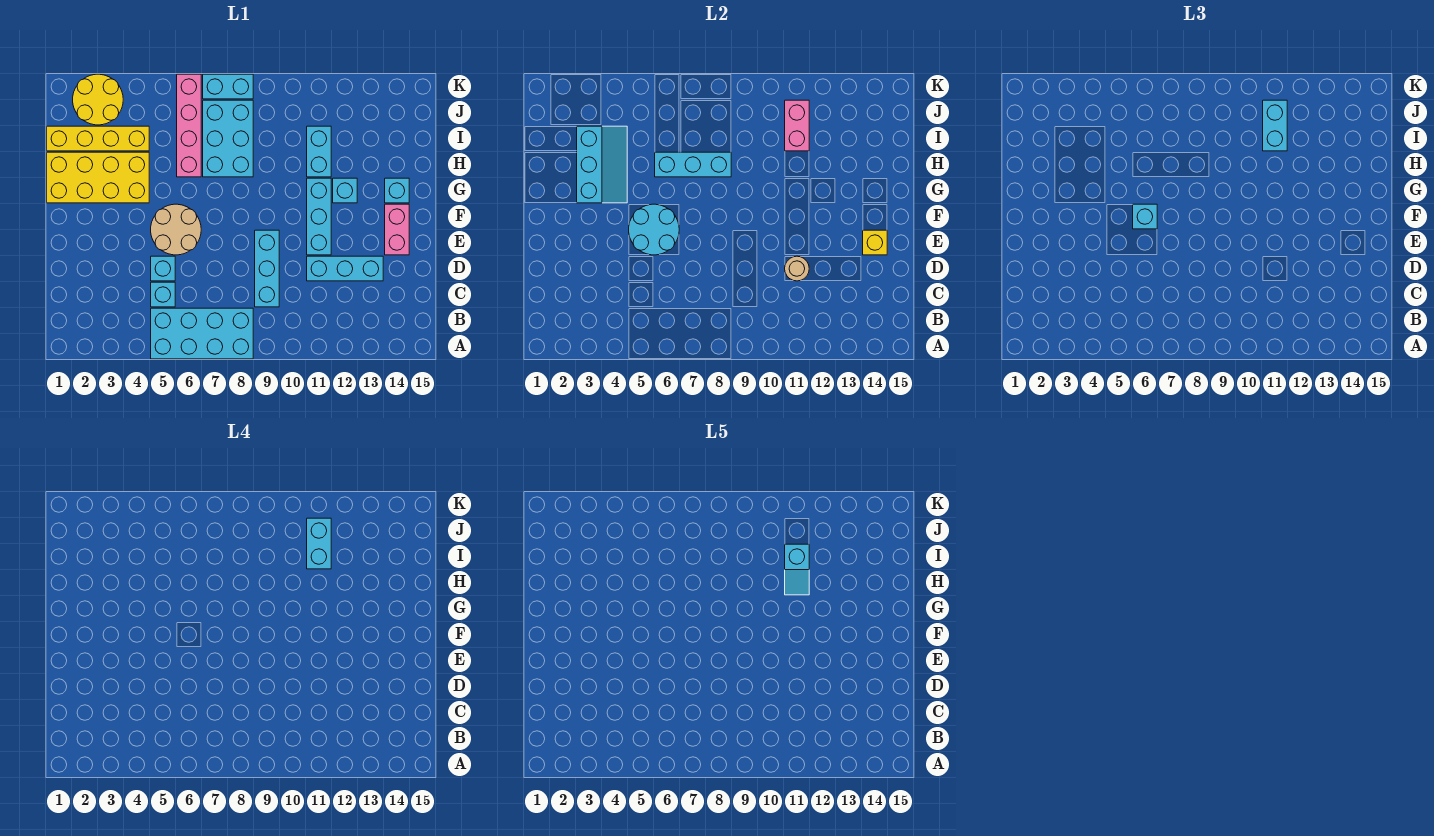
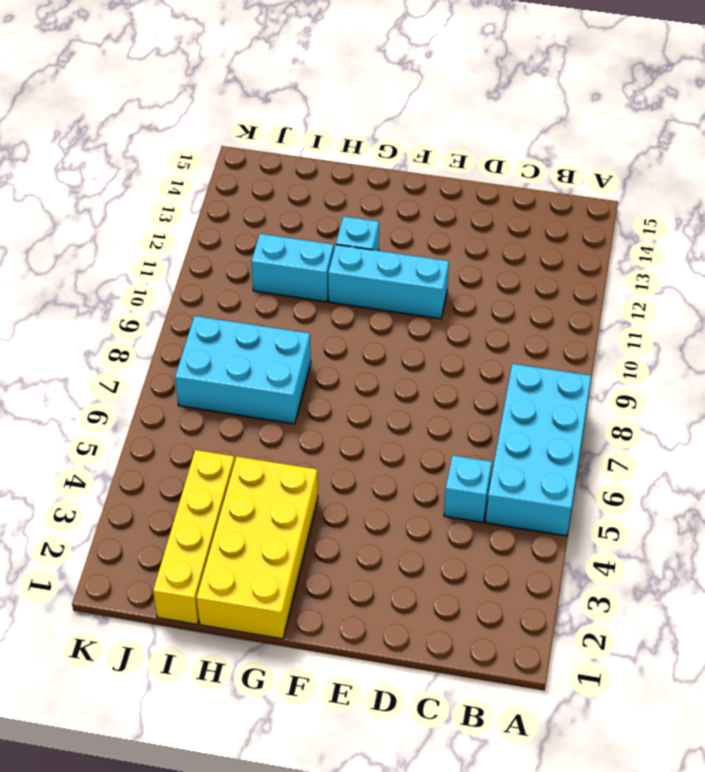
none -> cyan 1x3 brick [255,230,279,307]
none -> cyan 1x1 brick [151,256,175,281]
none -> cyan 1x3 brick [307,256,383,281]

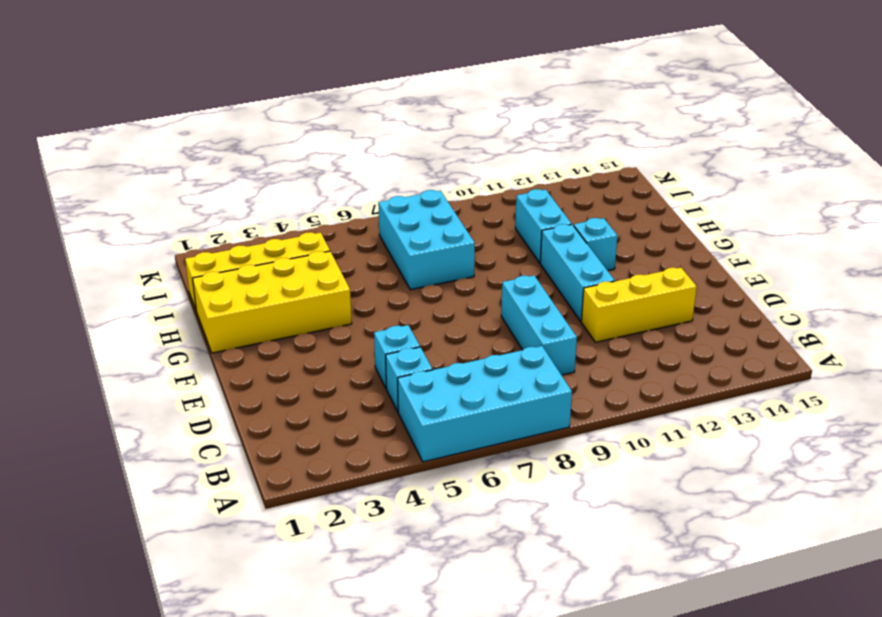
yellow 1x3 brick [581,268,697,342] -> cyan 1x3 brick [307,256,383,281]
none -> tan 2x2 round brick [151,204,201,255]
none -> pink 1x2 brick [385,204,409,255]
none -> cyan 1x1 brick [385,178,409,203]

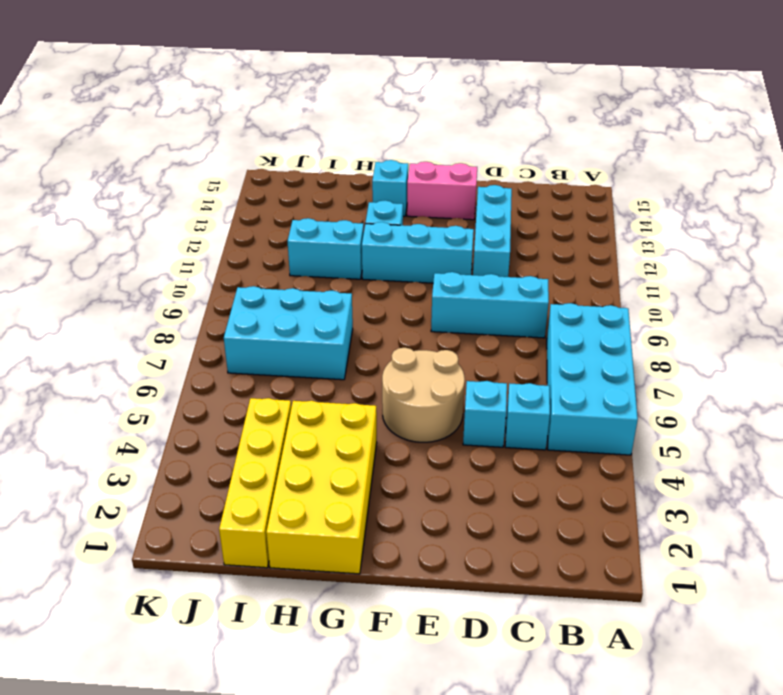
none -> pink 1x4 brick [177,74,201,177]
none -> yellow 2x2 round brick [73,74,123,125]
none -> cyan 1x2 brick [203,74,253,99]

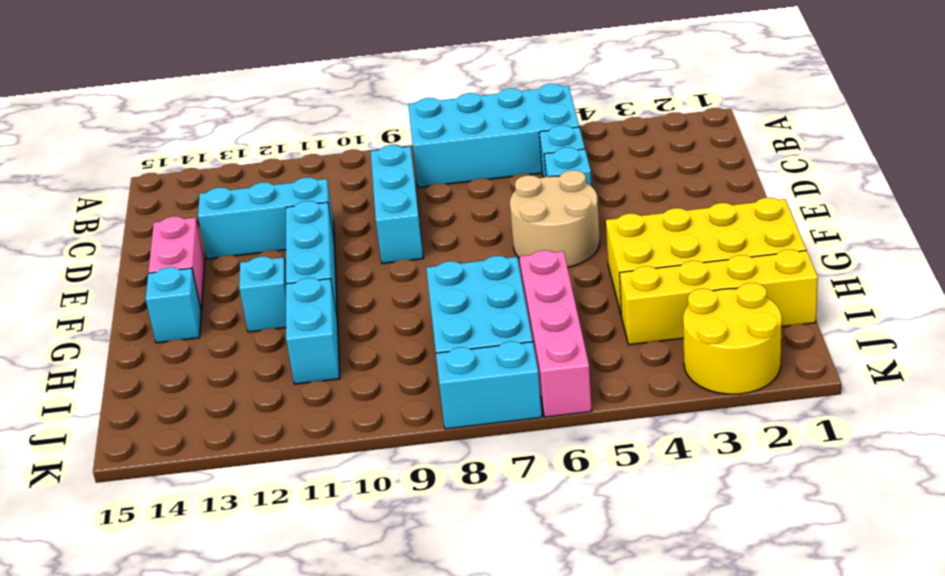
none -> tan 1x1 round brick [785,256,809,281]
none -> cyan 2x2 round brick [629,204,679,255]
none -> yellow 1x1 brick [863,230,887,255]

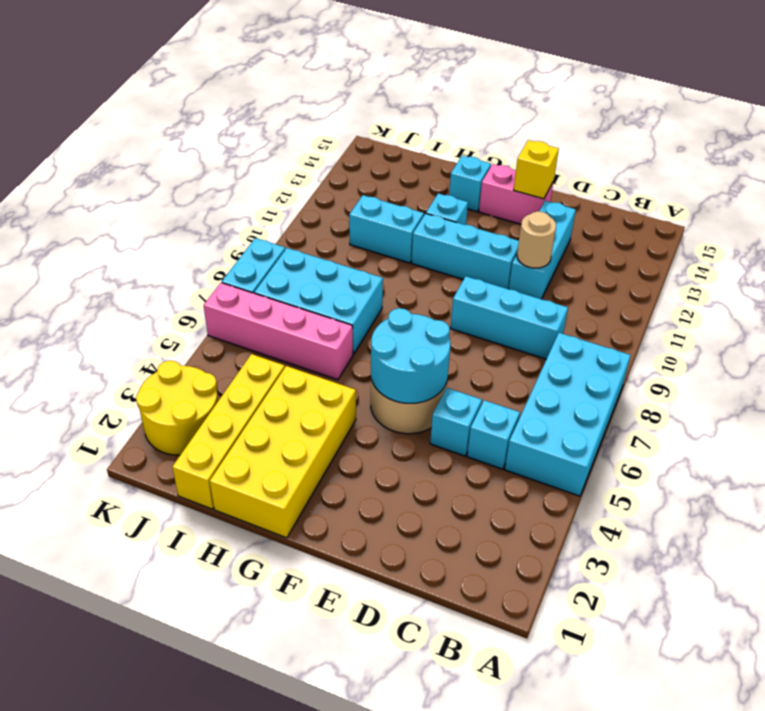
none -> cyan 2x3 slope [577,126,627,203]
none -> cyan 1x3 brick [655,152,731,177]
none -> pink 1x2 brick [785,100,809,151]

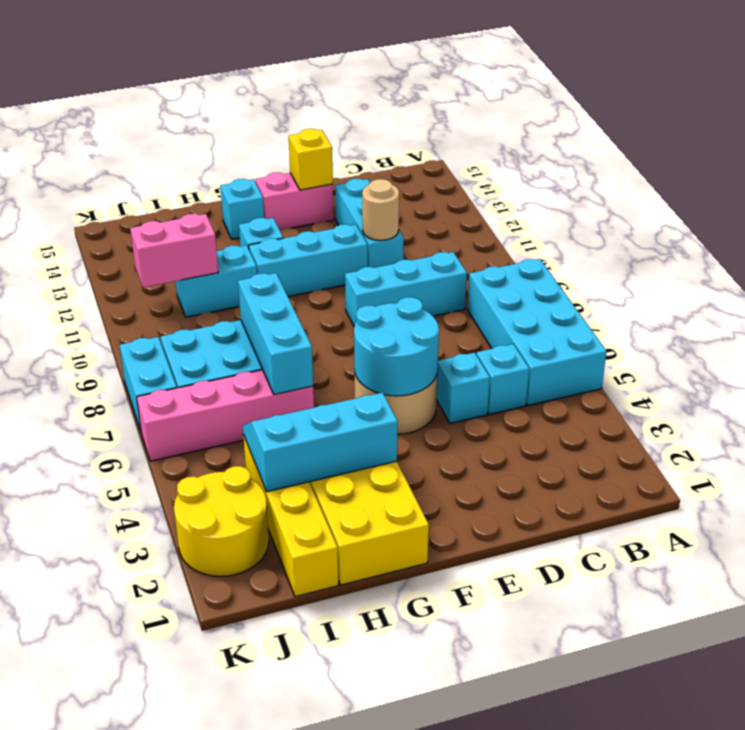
none -> cyan 1x1 brick [1133,204,1157,229]
none -> cyan 1x2 brick [1263,100,1287,151]
none -> cyan 1x2 brick [307,518,331,569]

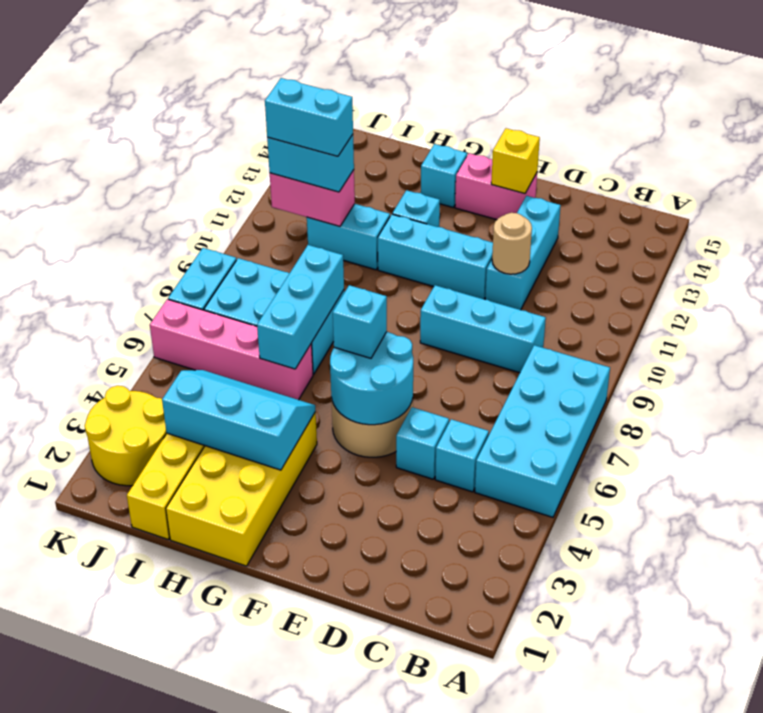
none -> cyan 1x2 slope [785,544,809,595]

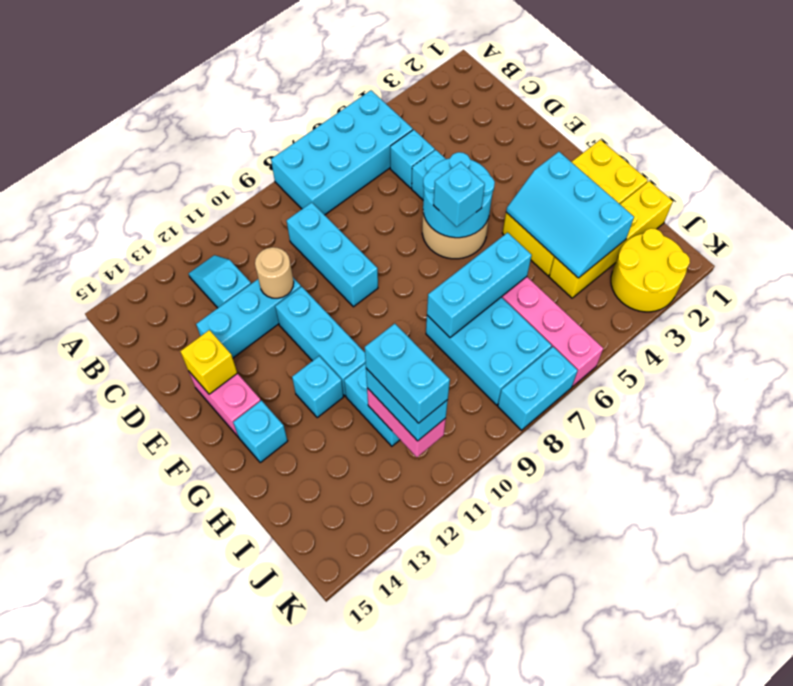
cyan 1x2 slope [189,255,251,308] -> cyan 1x2 slope moved to [785,544,809,595]

